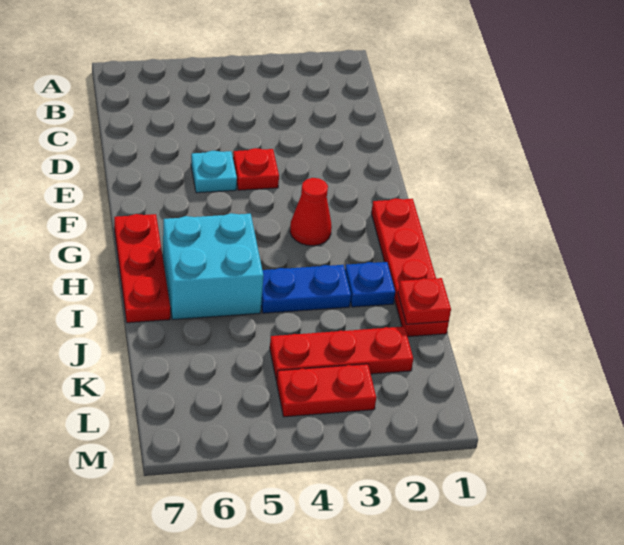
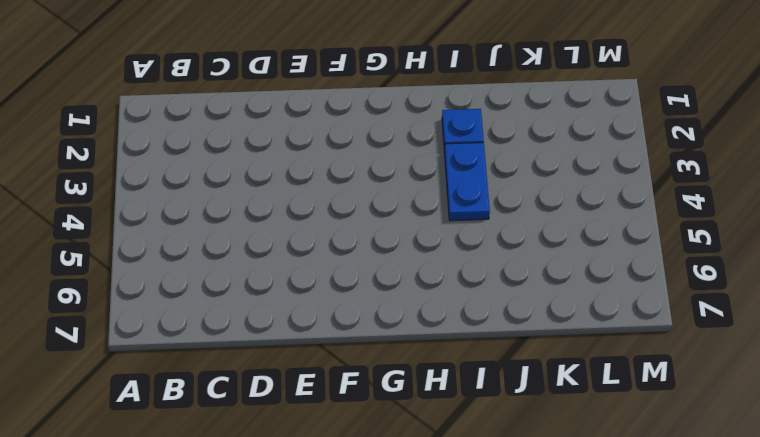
none -> red 1x1 plate [233,148,279,190]
none -> cyan 1x1 plate [191,151,237,193]

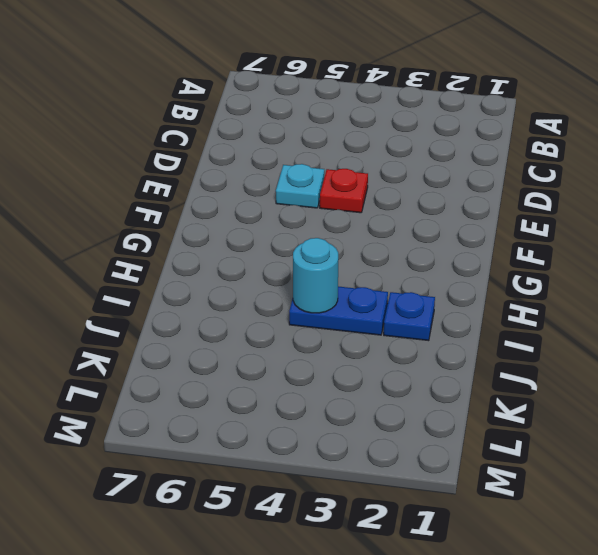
cyan 1x1 round brick [293,238,338,313] -> none
none -> red 1x4 plate [371,198,449,337]
none -> red 1x1 cone [290,178,332,246]

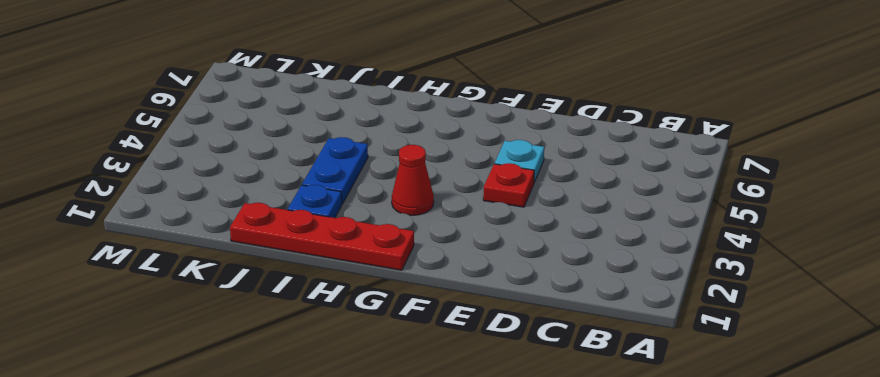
none -> red 1x3 plate [114,214,170,323]
none -> cyan 2x2 brick [163,213,263,320]

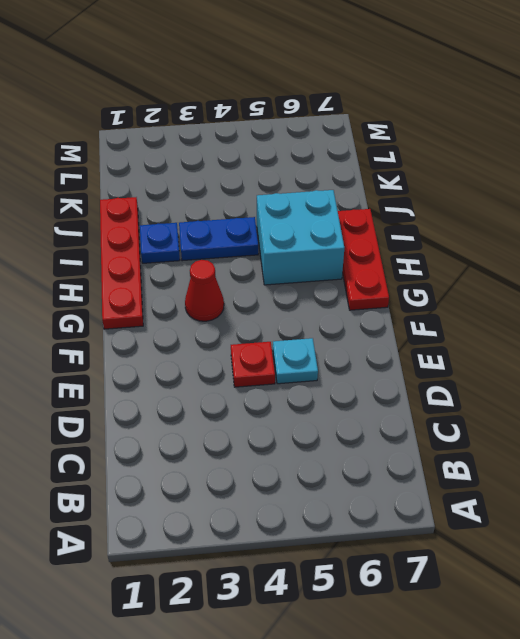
none -> red 1x3 plate [270,327,413,381]
none -> red 1x2 plate [277,364,376,417]

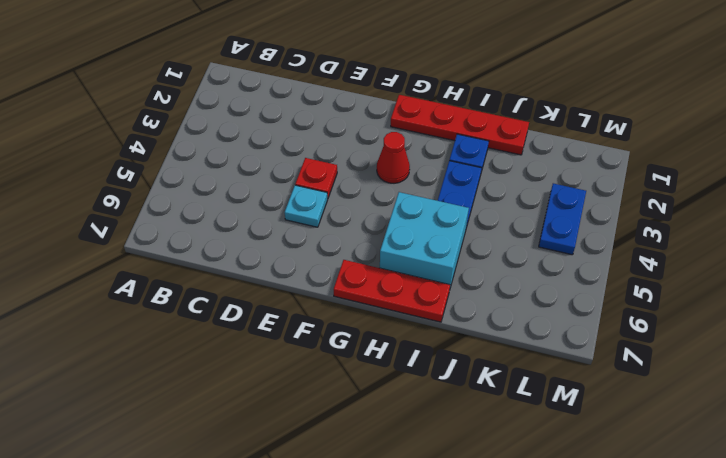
blue 1x2 plate [539,183,586,255] -> red 1x2 plate [277,364,376,417]
none -> red 1x3 plate [270,327,413,381]
none -> red 1x1 plate [398,278,451,324]

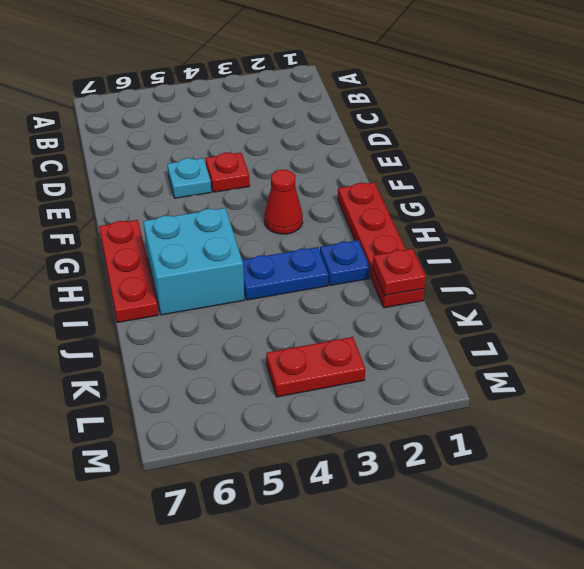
none -> red 1x3 plate [270,327,413,381]

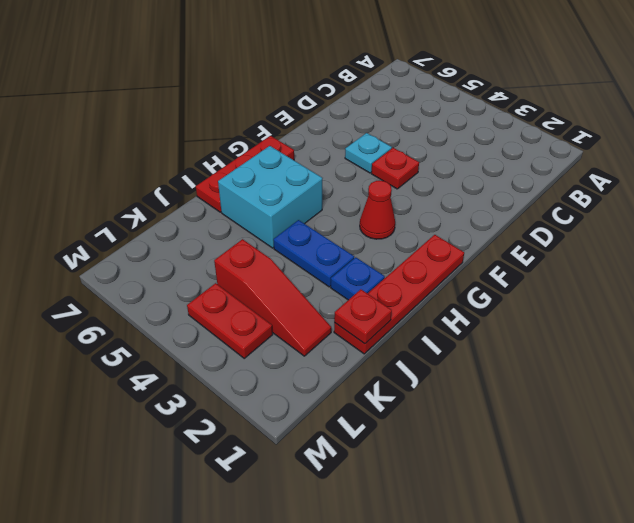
red 1x3 slope [214,239,331,356] -> red 1x3 plate [270,327,413,381]

